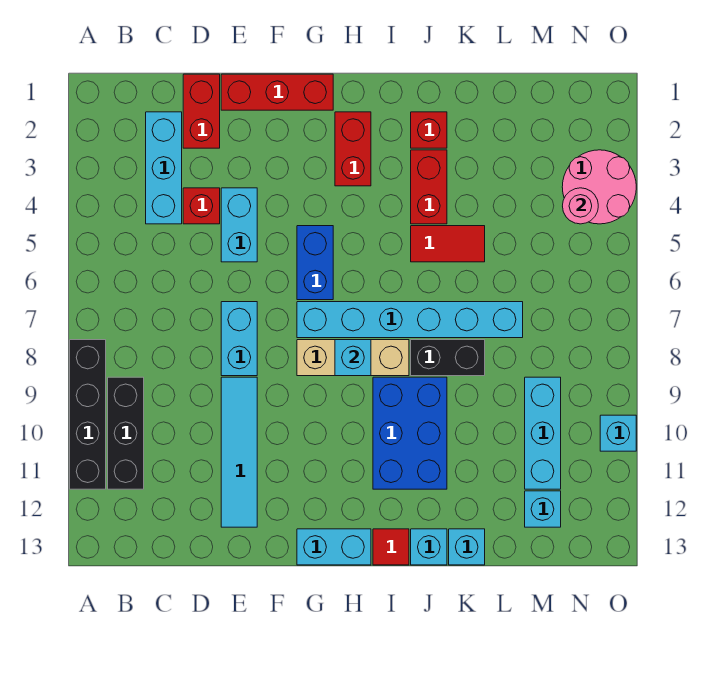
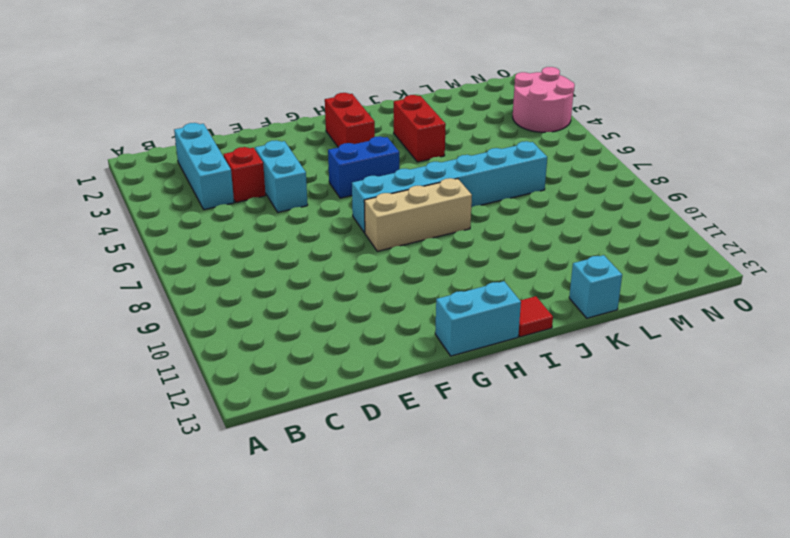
blue 1x2 brick [328,136,399,198] -> blue 1x2 brick turned to [297,226,333,300]
none -> black 1x4 brick [70,340,106,489]
none -> black 1x3 brick [108,377,144,489]
none -> red 1x2 brick [183,74,220,148]

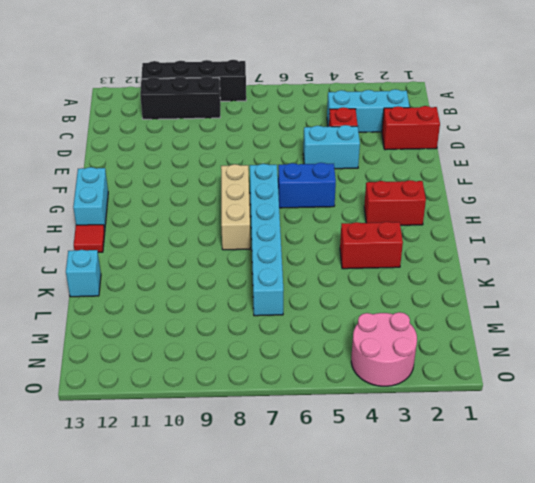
none -> red 1x3 brick [221,74,333,110]
none -> cyan 1x2 brick [221,302,257,376]
none -> cyan 1x4 tile [221,377,257,527]

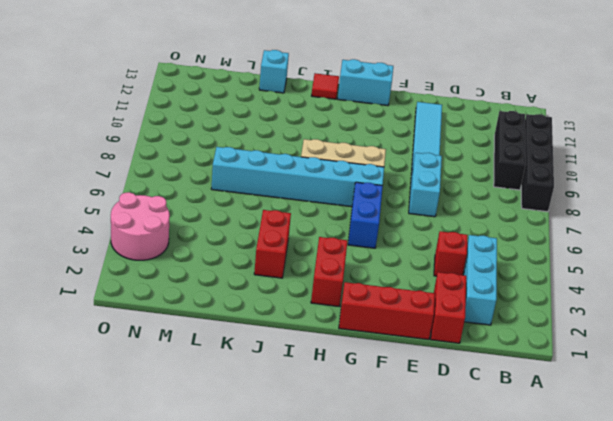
none -> cyan 1x2 brick [221,188,257,262]
none -> blue 2x3 brick [373,377,447,489]
none -> red 1x1 brick [411,112,447,148]

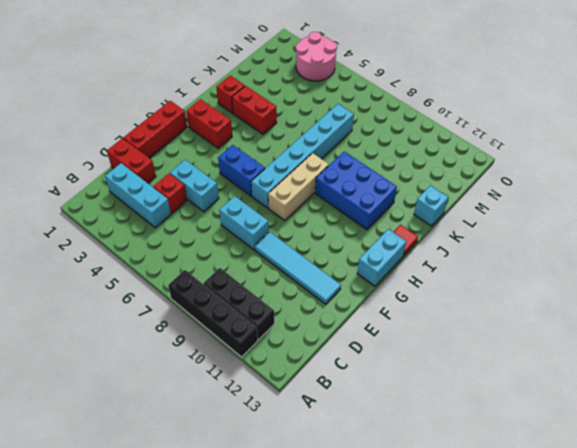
none -> red 1x2 tile [411,226,485,262]
none -> black 1x2 brick [411,340,485,376]
none -> cyan 1x1 brick [411,529,447,565]

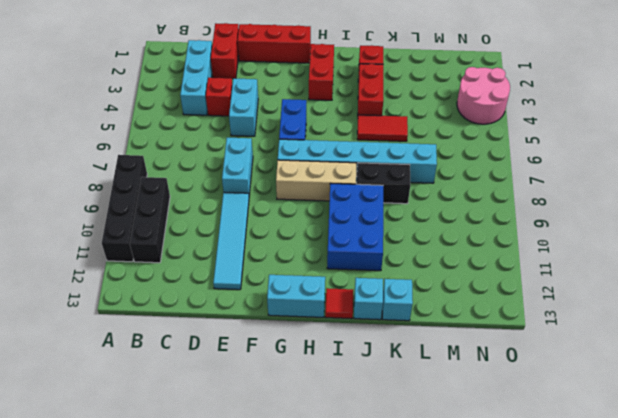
none -> cyan 1x3 brick [525,377,561,489]
none -> cyan 1x1 brick [525,491,561,527]
none -> cyan 1x1 brick [600,415,636,451]

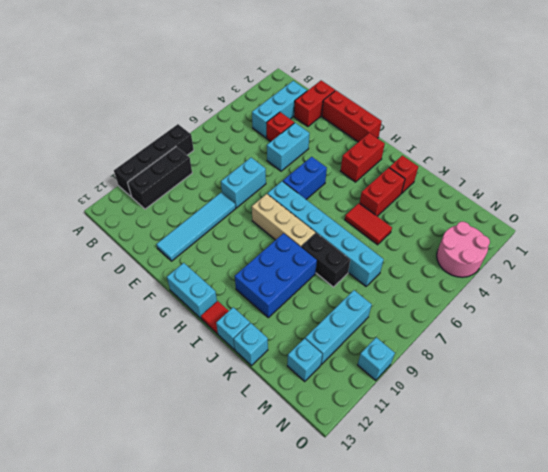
none -> cyan 1x1 brick [335,340,371,376]
none -> pink 1x1 round brick [563,188,598,224]

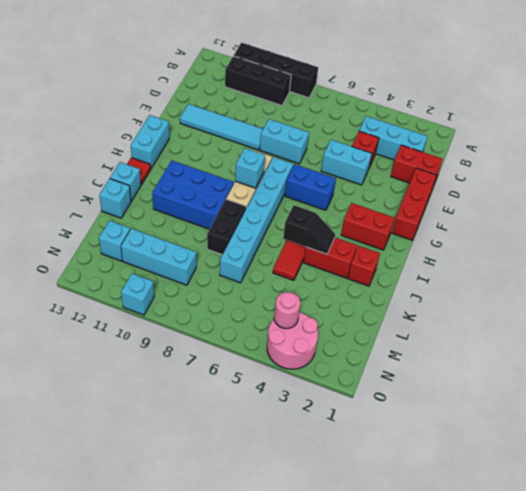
black 1x2 slope [283,205,335,254] -> none

